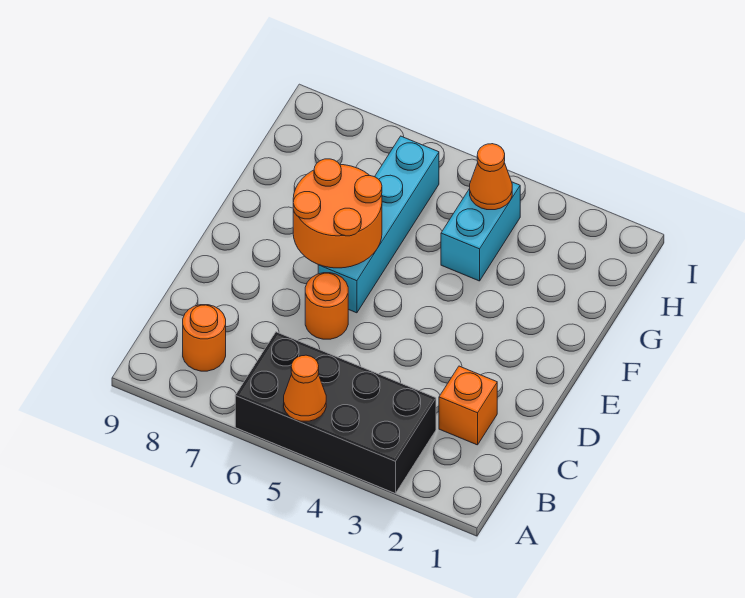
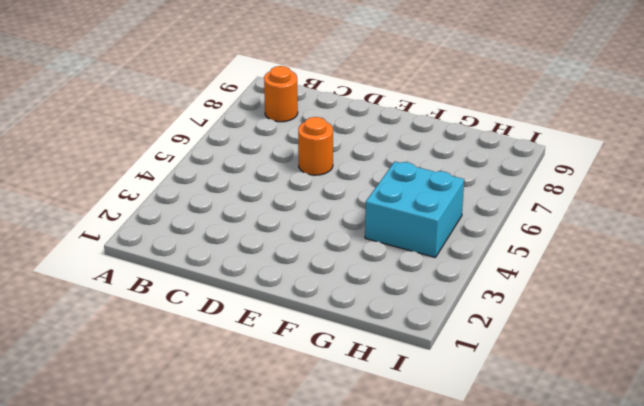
cyan 2x2 brick [365,162,464,257] -> cyan 1x2 brick [441,182,520,281]
none -> black 2x4 brick [235,332,436,493]
none -> orange 1x1 brick [439,366,497,445]

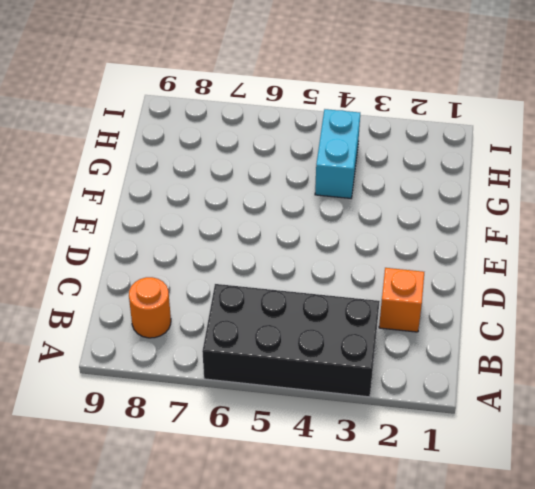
none -> orange 1x1 round brick [305,273,348,339]
none -> cyan 1x4 brick [318,136,439,313]

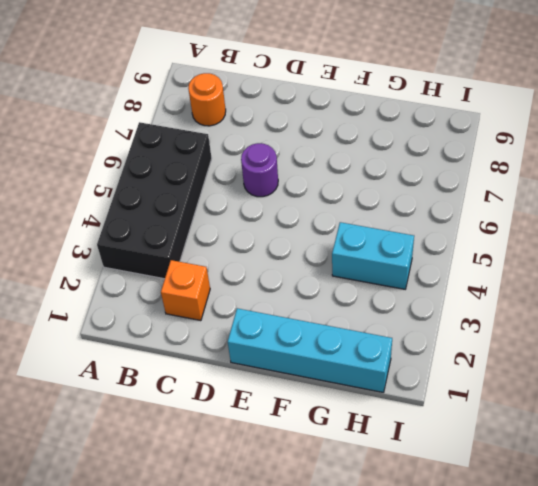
purple 1x1 round brick [241,143,278,197] -> orange 1x1 round brick [305,273,348,339]
cyan 1x4 brick [228,308,392,392] -> cyan 1x4 brick moved to [318,136,439,313]
none -> orange 1x1 cone [284,355,326,421]
none -> orange 2x2 round brick [293,159,382,268]

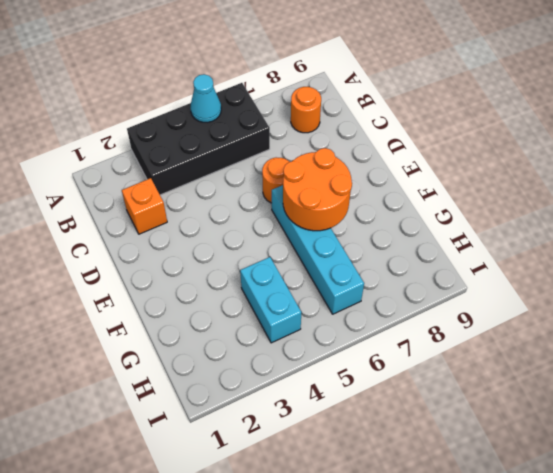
cyan 1x1 cone [190,74,221,122] -> orange 1x1 cone [284,355,326,421]
none -> orange 1x1 cone [470,144,512,210]

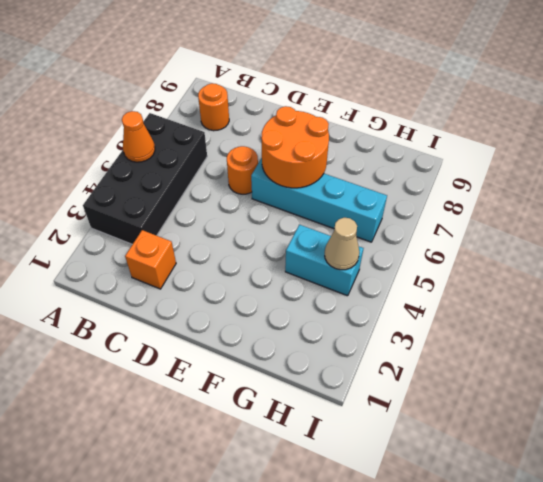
tan 1x1 cone [325,218,359,270] -> orange 1x1 cone [470,144,512,210]

